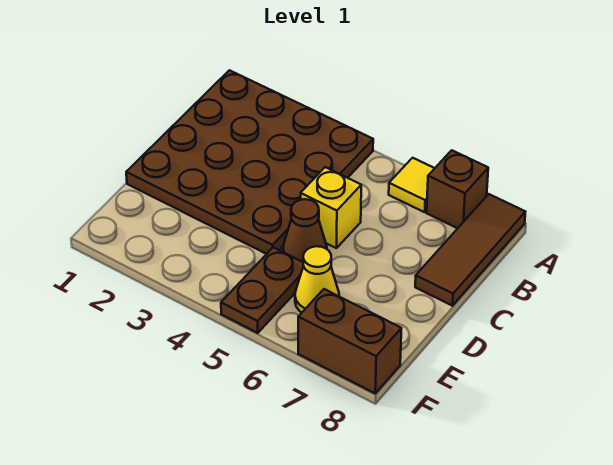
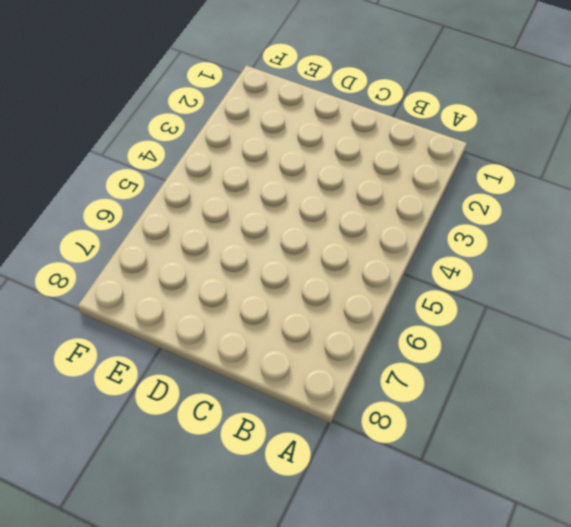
none -> brown 4x4 plate [126,70,373,254]
none -> yellow 1x1 tile [389,158,435,212]

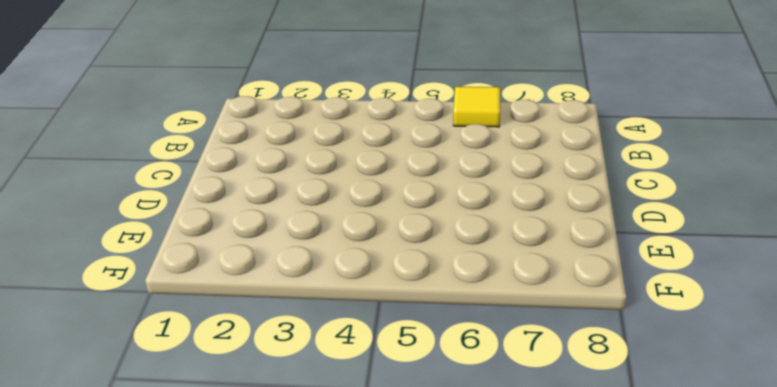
none -> brown 4x4 plate [126,70,373,254]
none -> brown 1x1 brick [427,150,488,228]

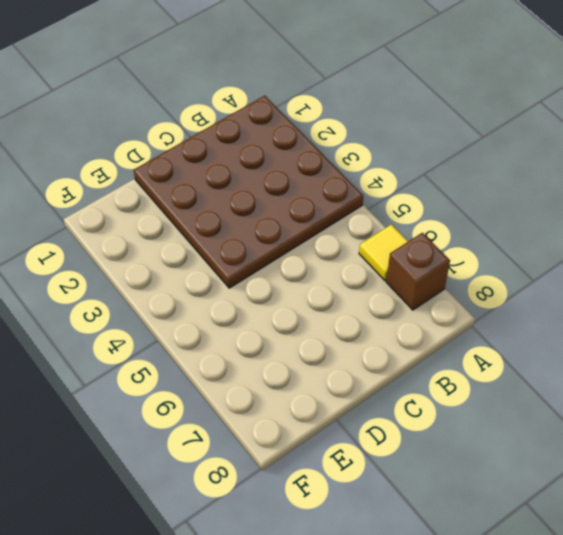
none -> brown 1x3 tile [415,194,525,306]
none -> yellow 1x1 brick [301,167,361,248]

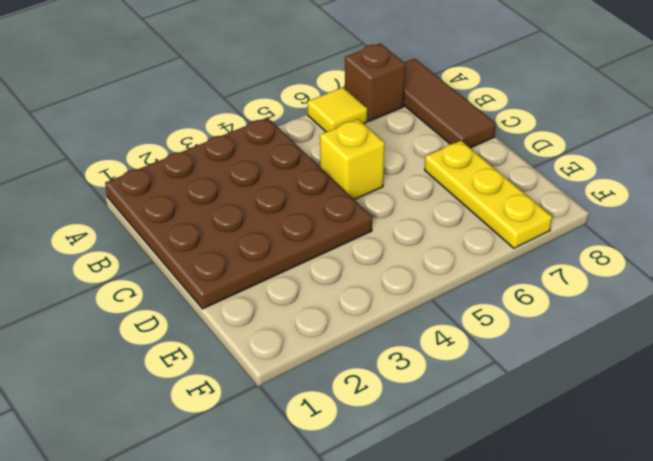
yellow 1x3 plate [425,141,552,248] -> brown 1x2 brick [298,289,401,393]
none -> brown 1x1 cone [283,199,327,262]
none -> brown 1x2 plate [221,247,304,333]

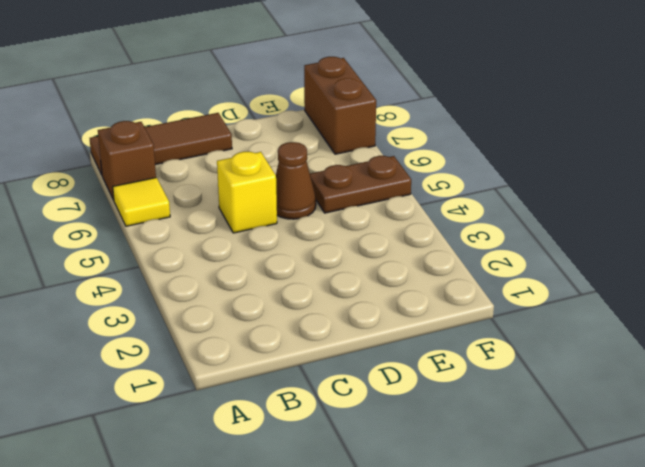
none -> brown 4x4 plate [126,70,373,254]
none -> yellow 1x1 cone [295,246,339,313]

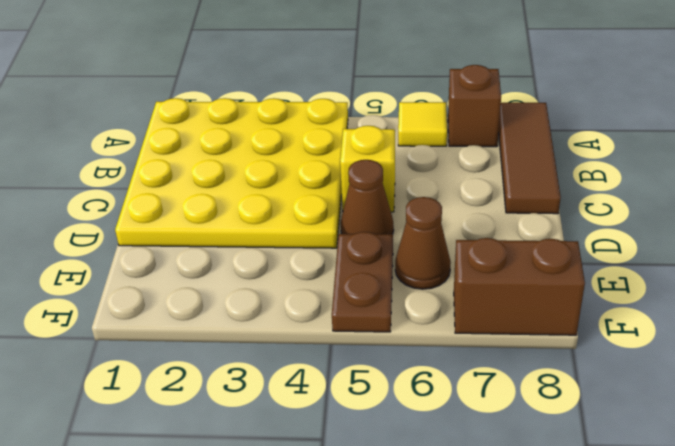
yellow 4x4 plate [115,98,348,248] -> brown 4x4 plate [126,70,373,254]
brown 1x1 cone [395,197,451,289] -> yellow 1x1 cone [295,246,339,313]

